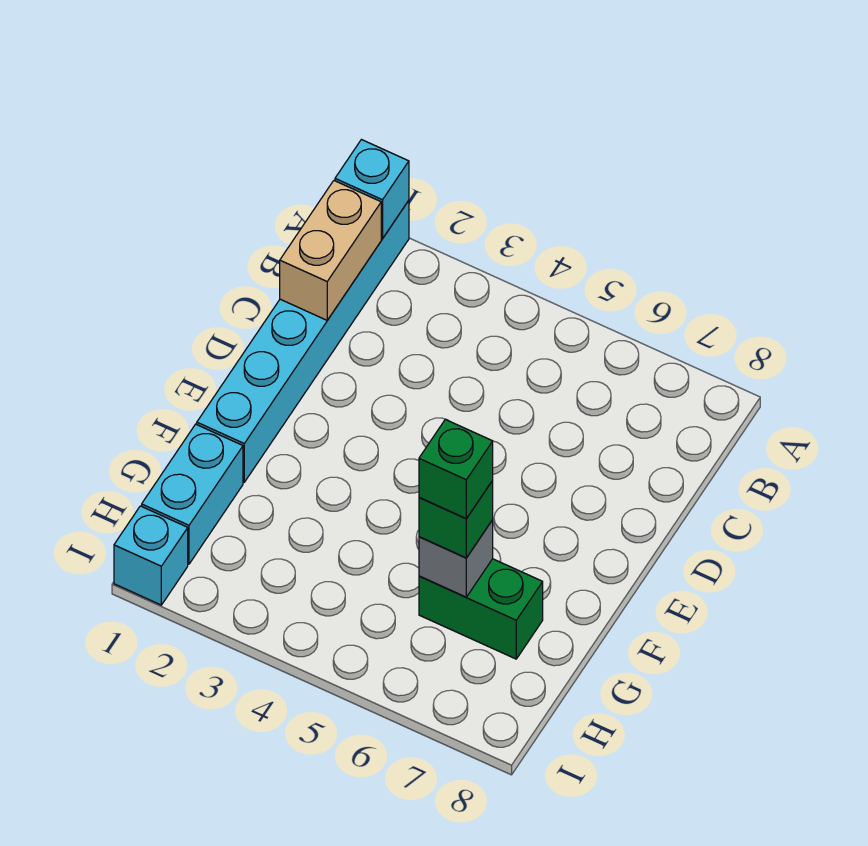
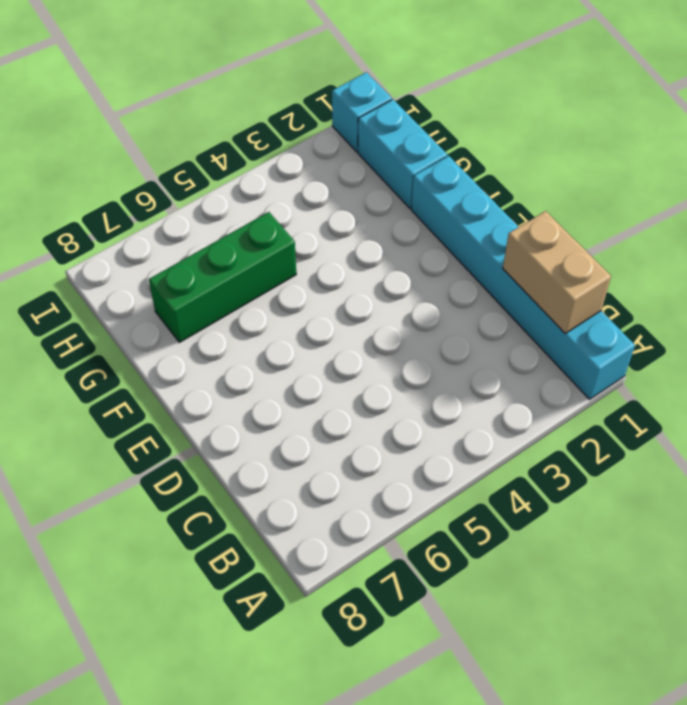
green 1x3 brick [149,212,296,342] -> green 1x2 brick [419,559,543,659]
none -> cyan 1x1 brick [335,140,409,239]
none -> grey 1x1 brick [419,520,493,597]

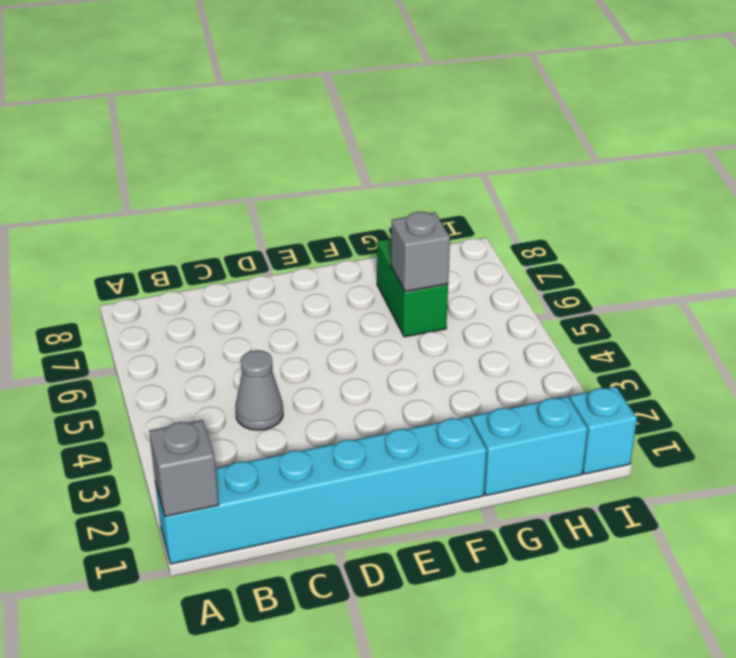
grey 1x1 brick [149,420,219,516] -> cyan 1x1 brick [335,140,409,239]
grey 1x1 cone [235,350,283,430] -> none
none -> tan 1x2 brick [280,181,381,320]
none -> green 1x1 brick [419,481,493,558]

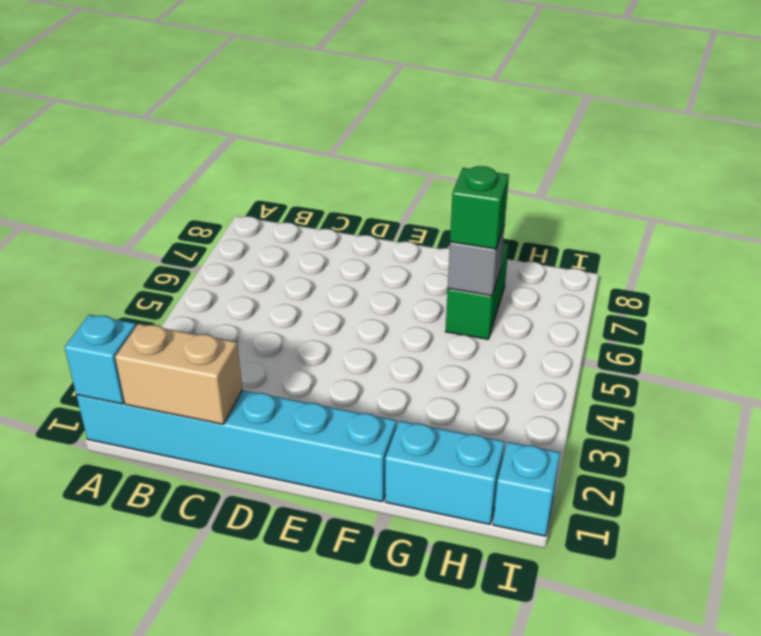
none -> green 1x1 brick [419,419,493,519]

